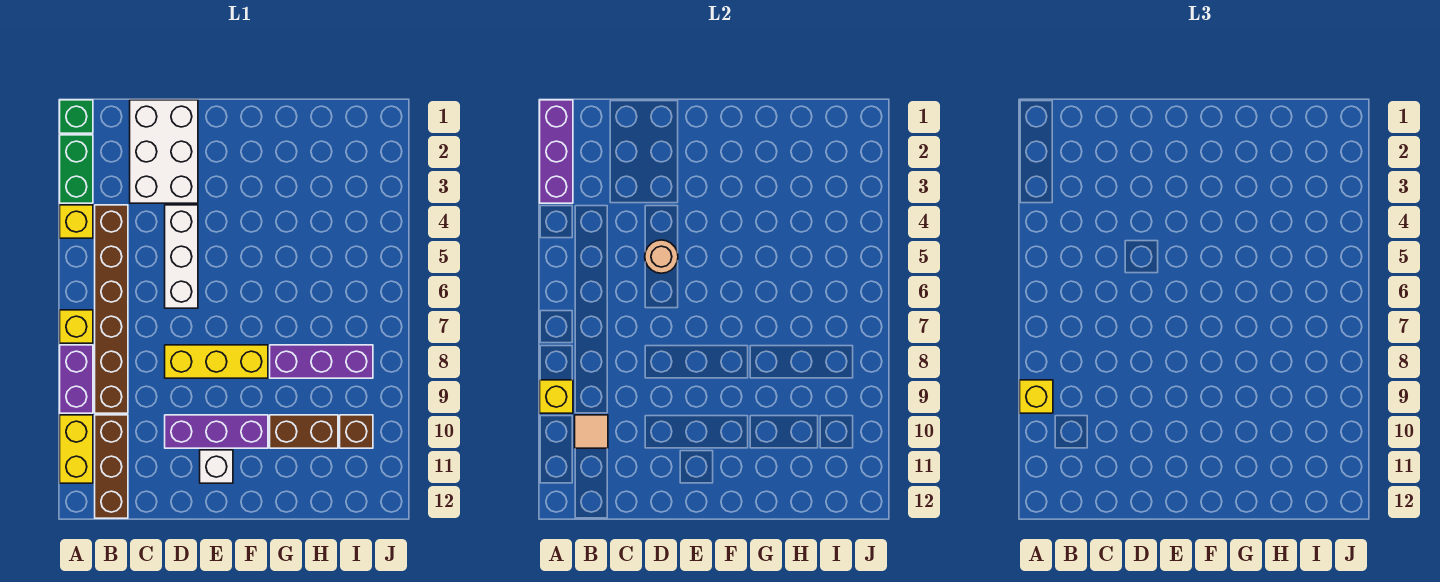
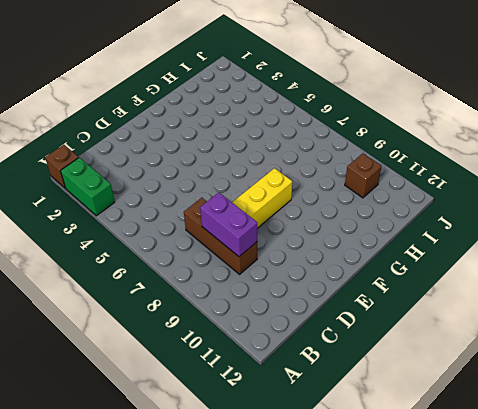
brown 1x1 brick [45,145,79,188] -> green 1x1 brick [60,100,93,133]
brown 1x3 brick [184,198,257,274] -> brown 1x3 brick moved to [95,415,128,518]
purple 1x2 brick [200,193,257,257] -> purple 1x2 brick moved to [60,345,93,413]
none -> yellow 1x1 brick [60,205,93,238]
none -> yellow 1x1 brick [60,310,93,343]
none -> yellow 1x2 brick [60,415,93,483]

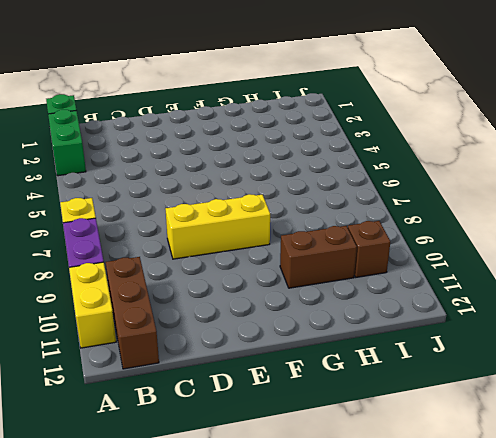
none -> yellow 1x1 brick [60,205,93,238]
none -> brown 1x6 brick [95,205,128,413]
none -> white 2x3 brick [130,100,198,203]

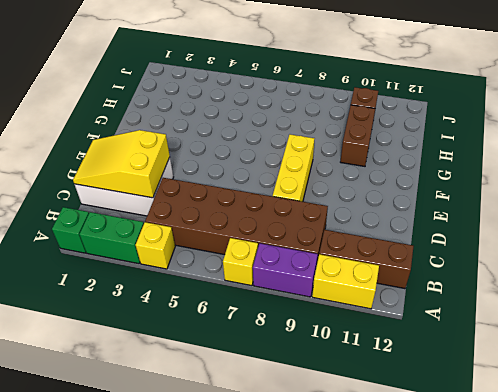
brown 2x6 brick [145,178,328,262] -> brown 1x6 brick [95,205,128,413]
yellow 2x3 slope [73,130,170,198] -> none
none -> white 1x3 brick [165,205,198,308]
none -> purple 1x3 brick [165,415,268,448]
none -> white 1x1 brick [200,450,233,483]

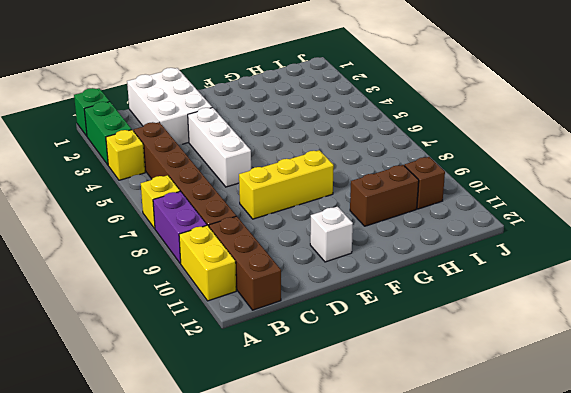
none -> purple 1x3 brick [165,415,268,448]
none -> purple 1x3 brick [270,345,373,378]
none -> purple 1x3 brick [540,100,573,203]

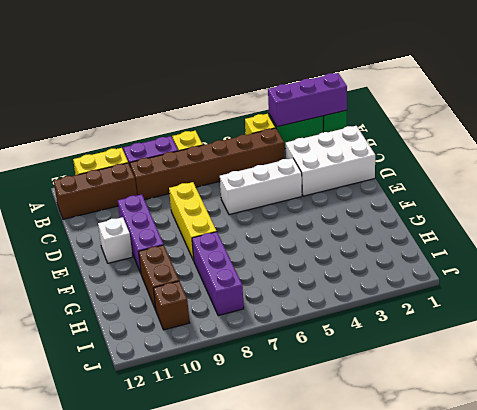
none -> yellow 1x1 brick [540,380,573,413]
none -> tan 1x1 tile [575,415,608,448]
none -> tan 1x1 round brick [645,240,678,273]

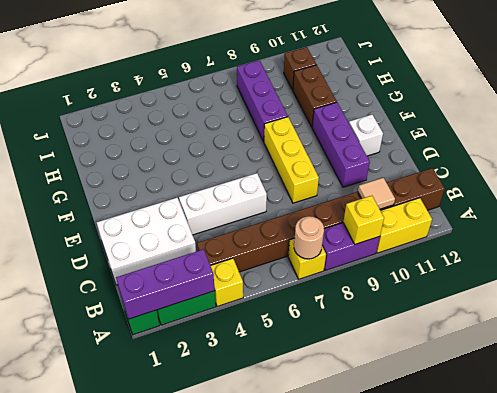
tan 1x1 round brick [294,216,324,259] -> tan 1x1 round brick moved to [645,240,678,273]
none -> yellow 1x1 brick [1020,380,1053,413]

